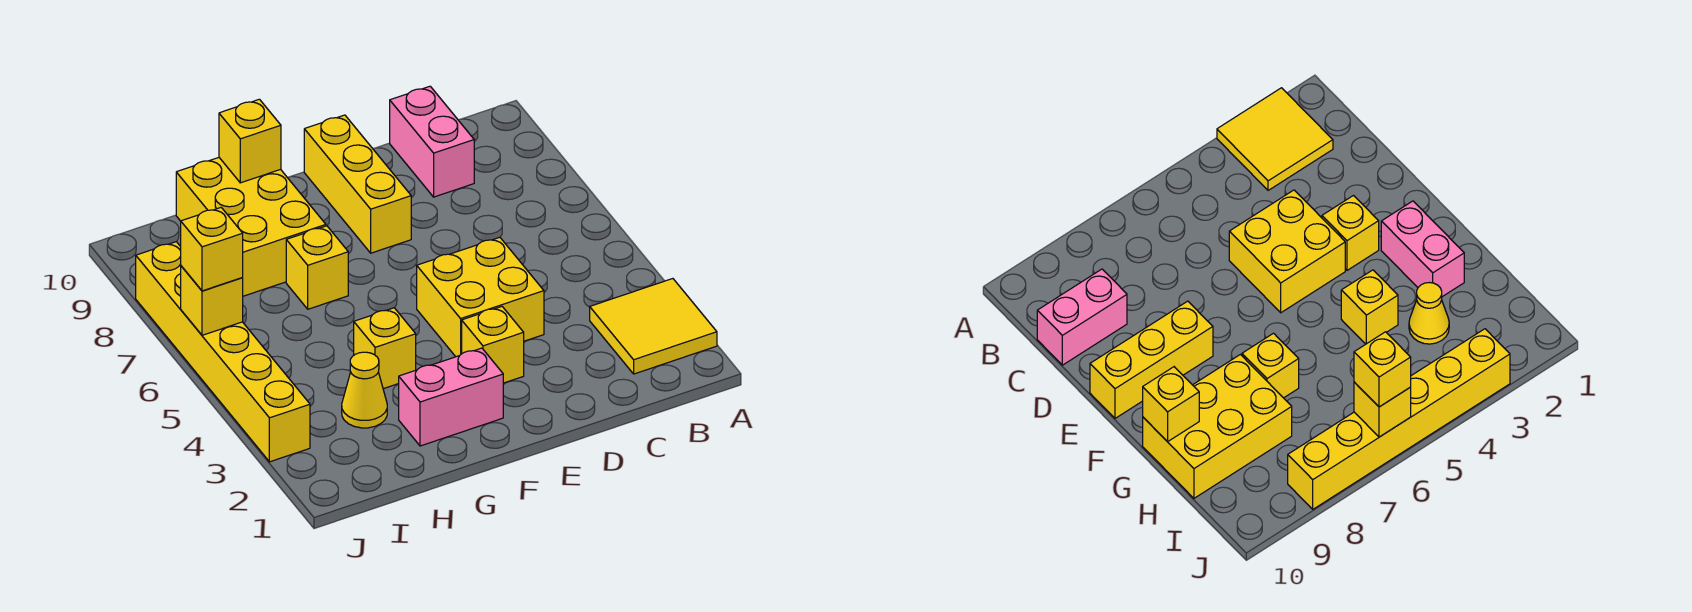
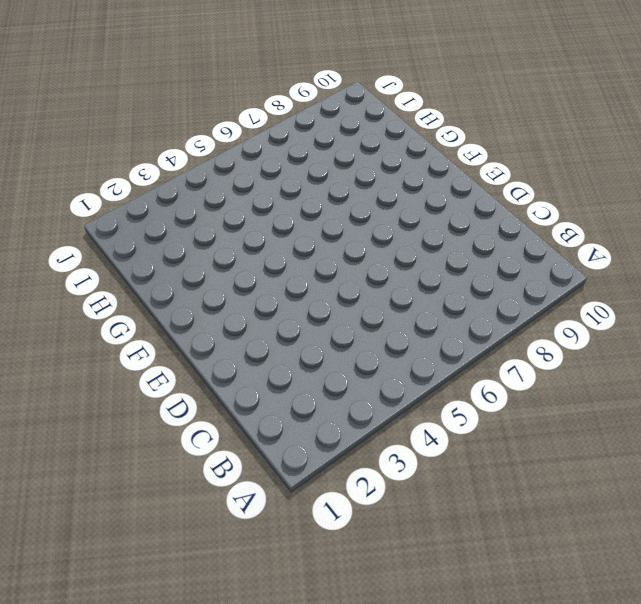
none -> yellow 2x2 tile [590,279,717,374]
none -> pink 1x2 brick [390,86,474,197]
none -> yellow 2x2 brick [417,237,544,357]

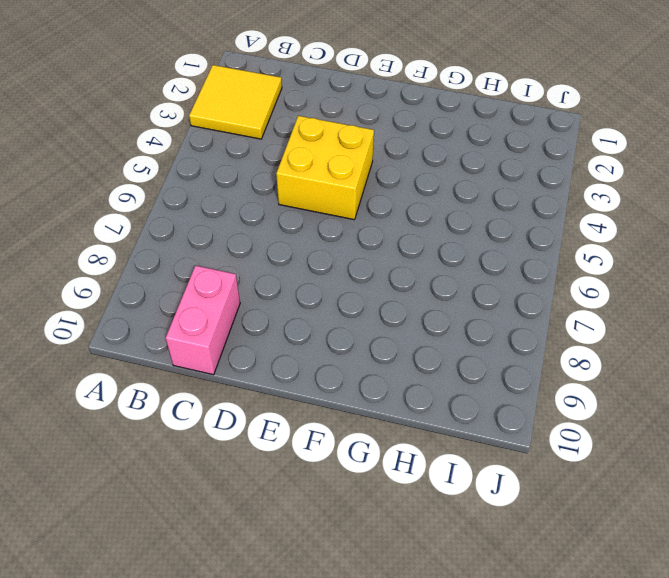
none -> yellow 1x1 brick [462,307,524,383]
none -> yellow 1x3 brick [304,115,411,253]
none -> pink 1x2 brick [399,348,503,446]

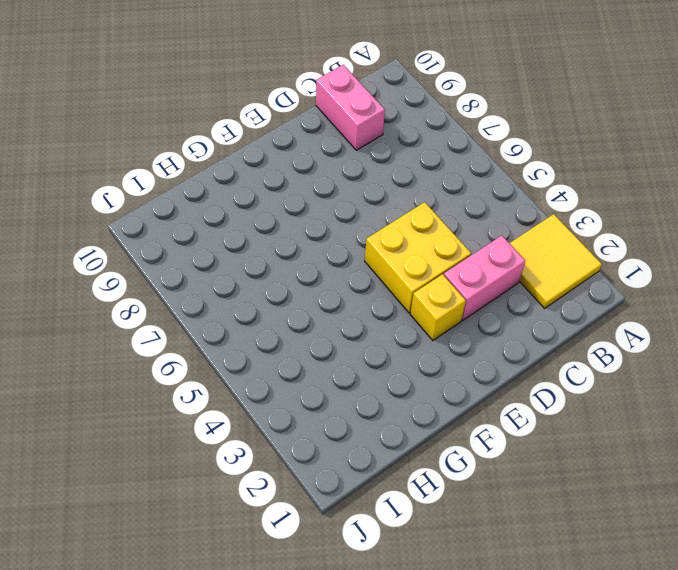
pink 1x2 brick [444,236,525,321] -> pink 1x2 brick moved to [399,348,503,446]
none -> yellow 1x3 brick [304,115,411,253]
none -> yellow 1x1 brick [354,308,416,389]
none -> yellow 1x1 brick [286,226,348,309]

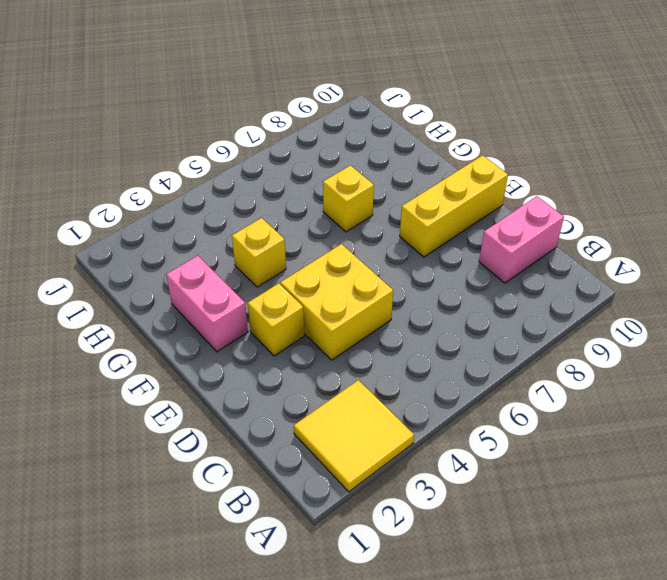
none -> yellow 2x3 brick [176,158,326,296]
none -> yellow 1x1 cone [342,352,387,428]
none -> yellow 1x6 brick [136,242,310,462]

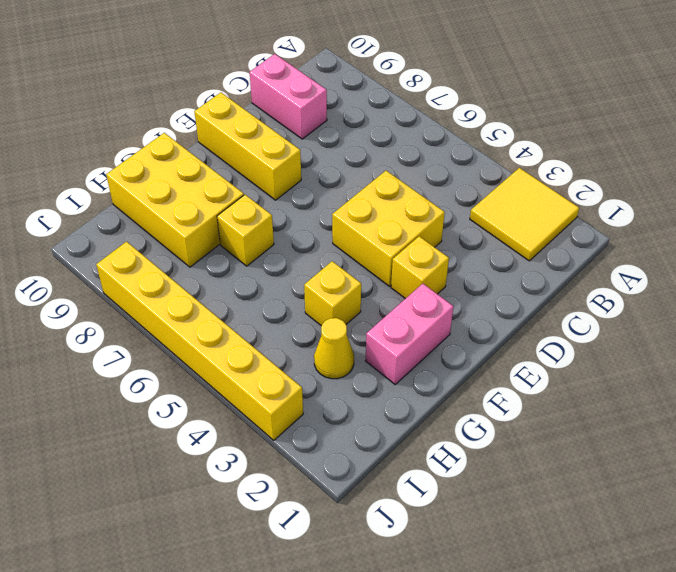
none -> yellow 1x1 brick [219,99,281,183]
none -> yellow 1x1 brick [181,266,243,335]
none -> yellow 1x1 brick [181,208,243,291]

